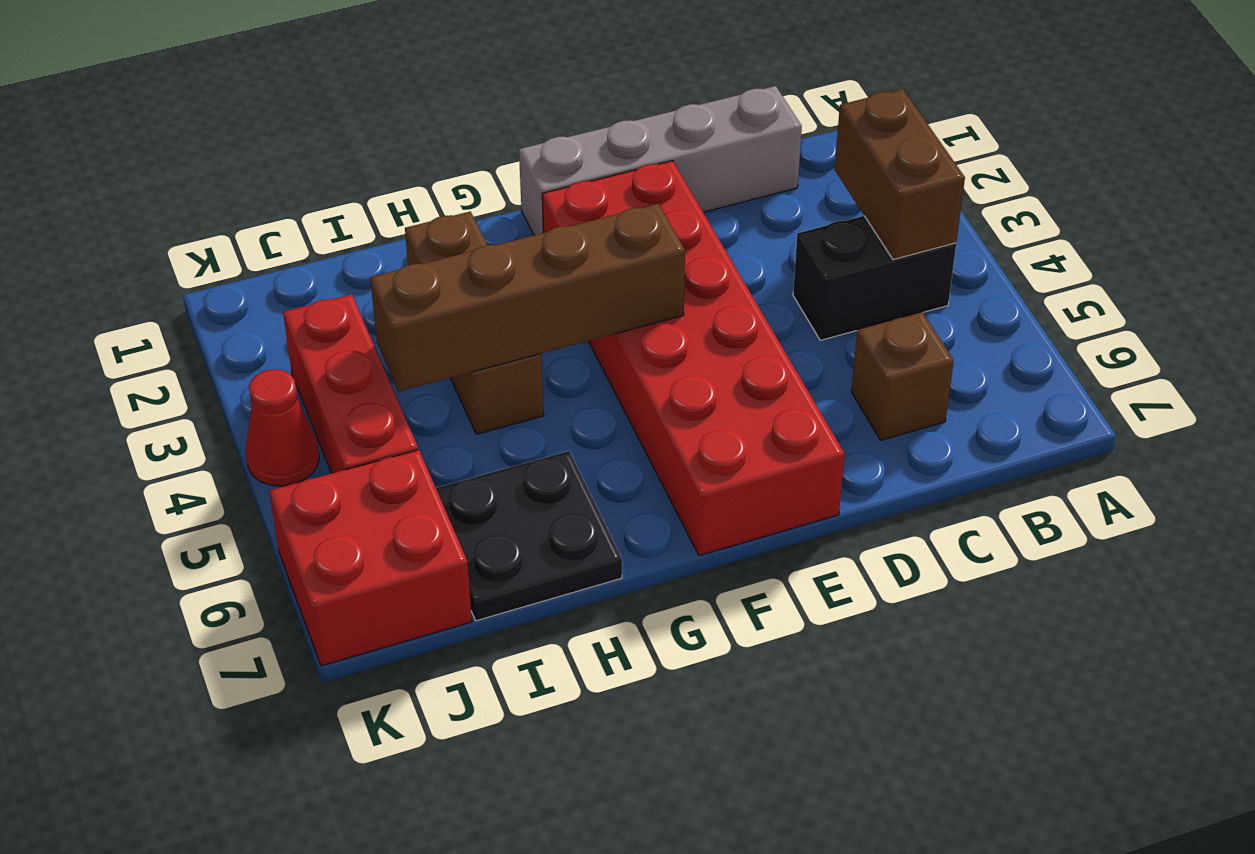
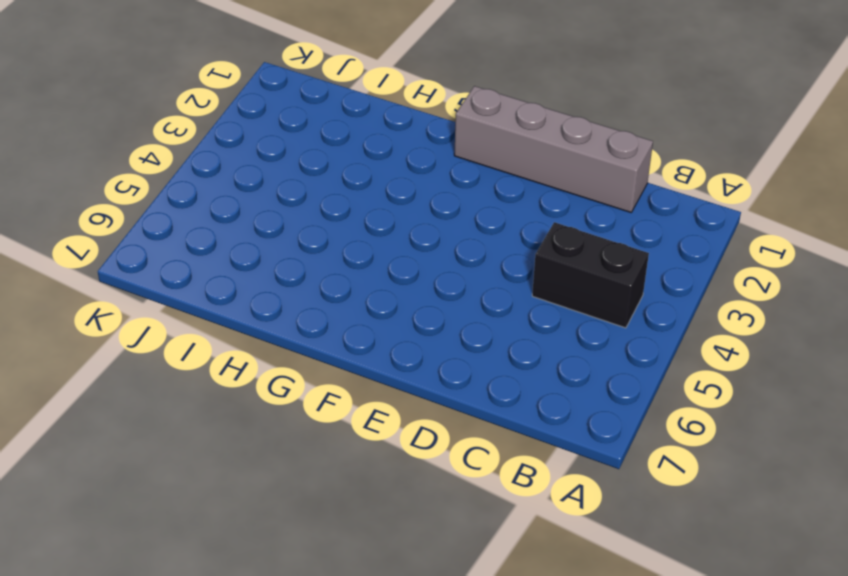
none -> brown 1x1 brick [851,312,954,440]
none -> red 2x6 brick [542,161,845,556]

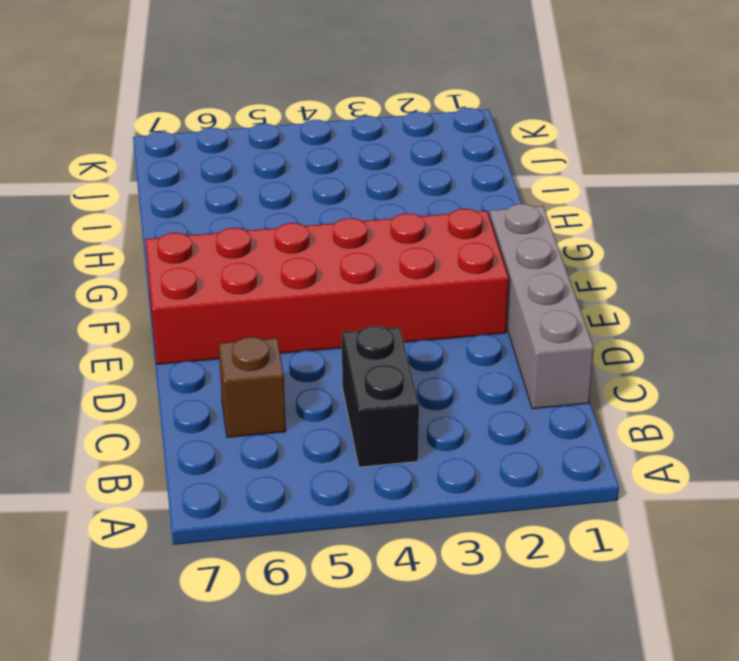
none -> brown 1x3 brick [405,211,544,434]
none -> black 2x2 plate [436,451,622,621]

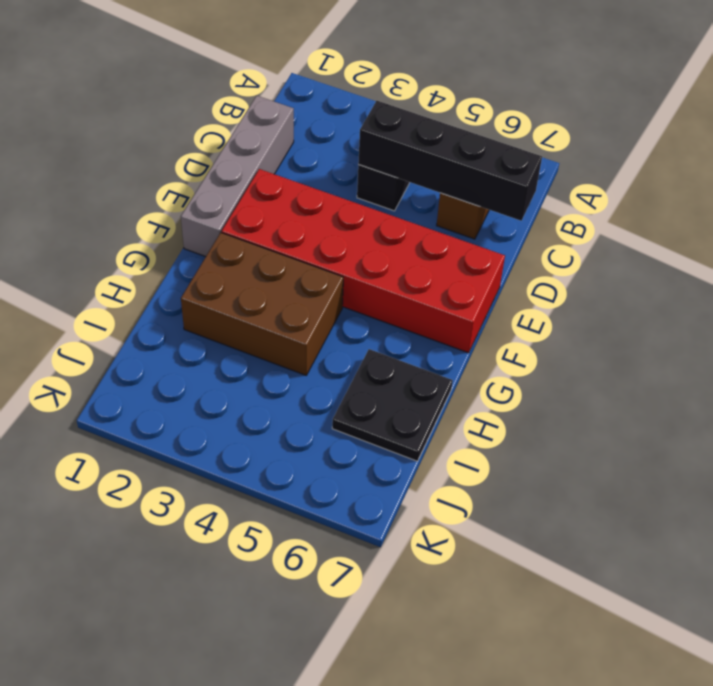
black 1x4 brick [358,101,542,221] -> none
brown 2x3 brick [181,233,343,375] -> brown 1x3 brick [405,211,544,434]
none -> red 1x3 brick [283,294,418,473]
none -> red 2x2 brick [269,450,472,666]

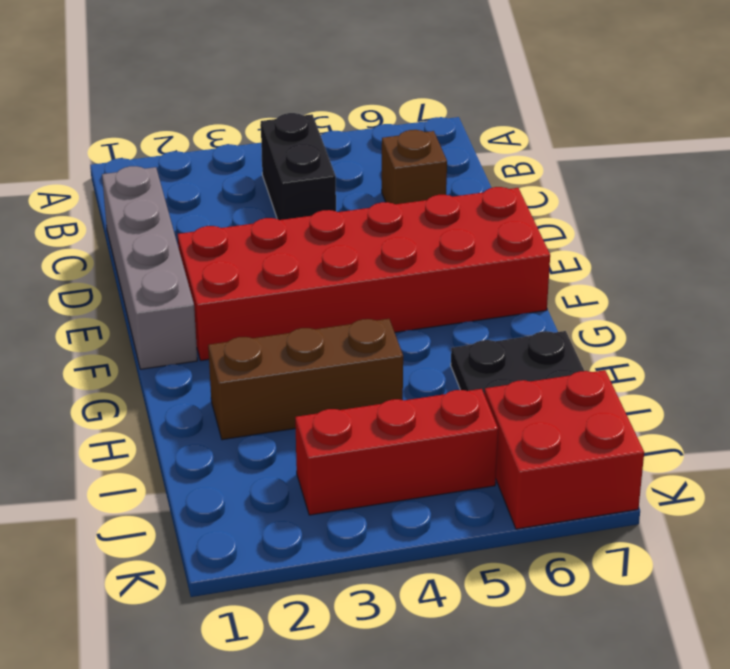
none -> red 1x1 cone [246,369,319,486]
none -> brown 1x2 brick [835,89,965,260]

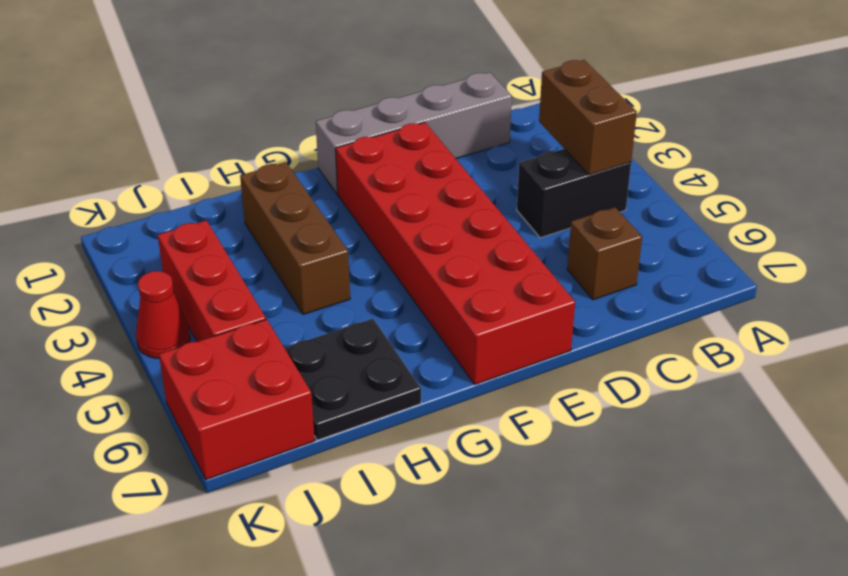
none -> brown 1x4 brick [370,204,685,392]

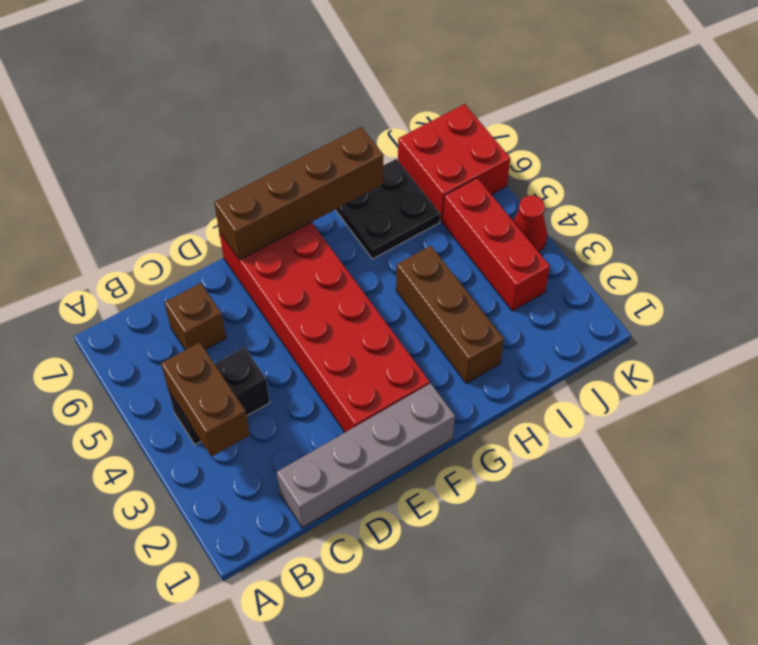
brown 1x4 brick [214,127,383,260] -> brown 1x4 brick moved to [370,204,685,392]

